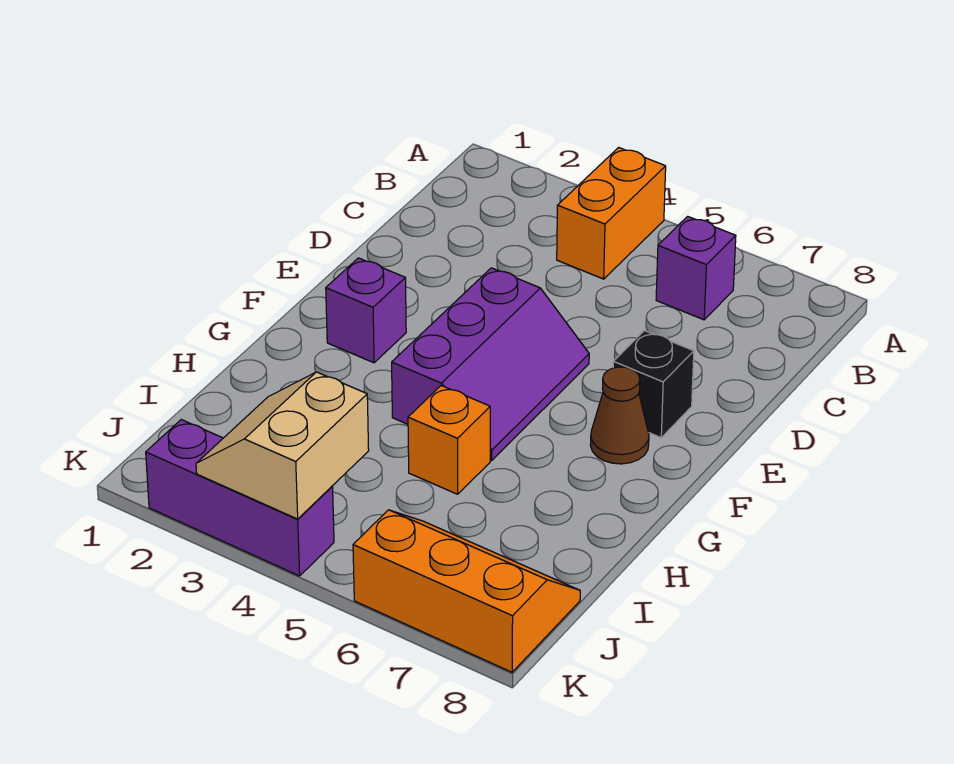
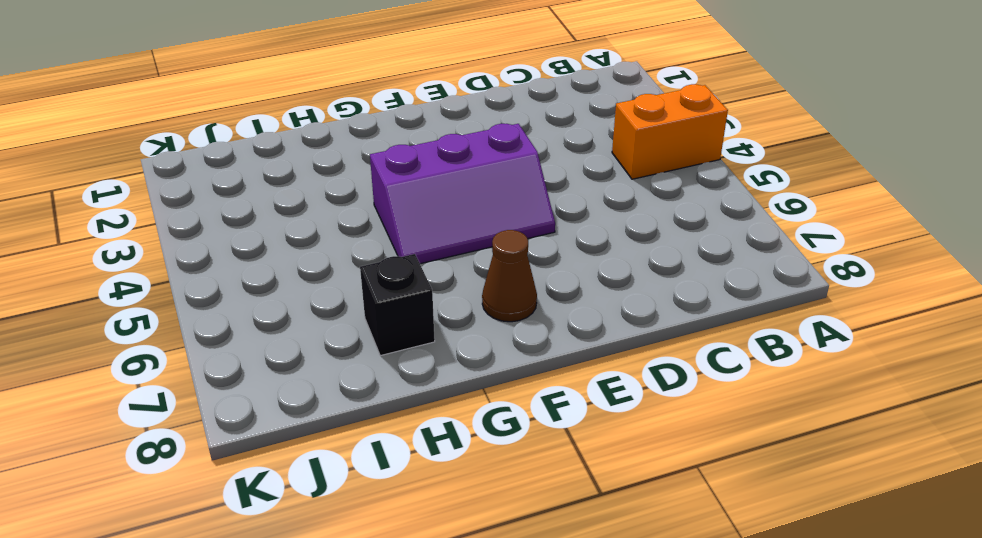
black 1x1 brick [360,254,435,356] -> black 1x1 brick moved to [613,331,694,438]
none -> purple 1x1 brick [656,216,736,320]
none -> purple 1x1 brick [326,258,406,363]

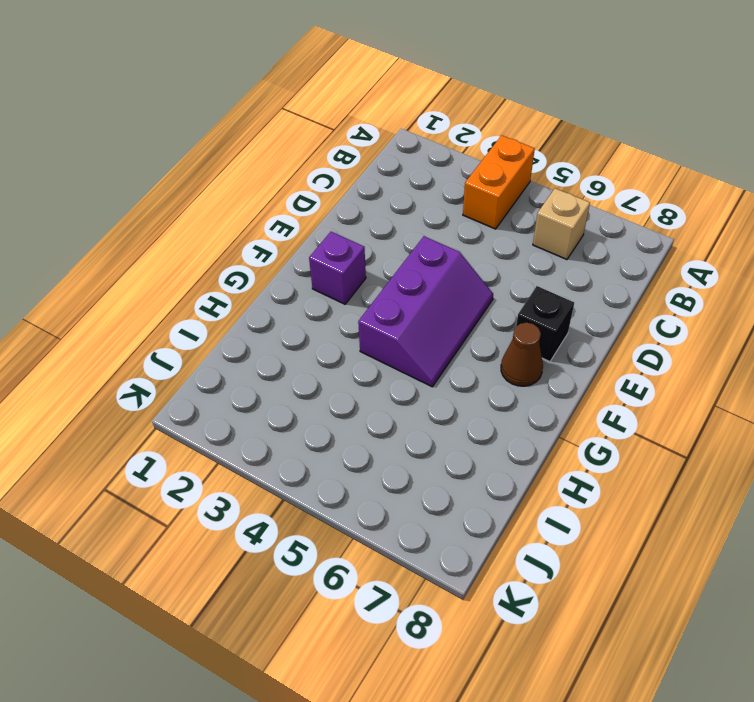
tan 1x1 brick [533,188,590,260] -> purple 1x1 brick [656,216,736,320]
none -> orange 1x1 brick [408,386,490,494]
none -> orange 2x3 slope [353,510,580,672]

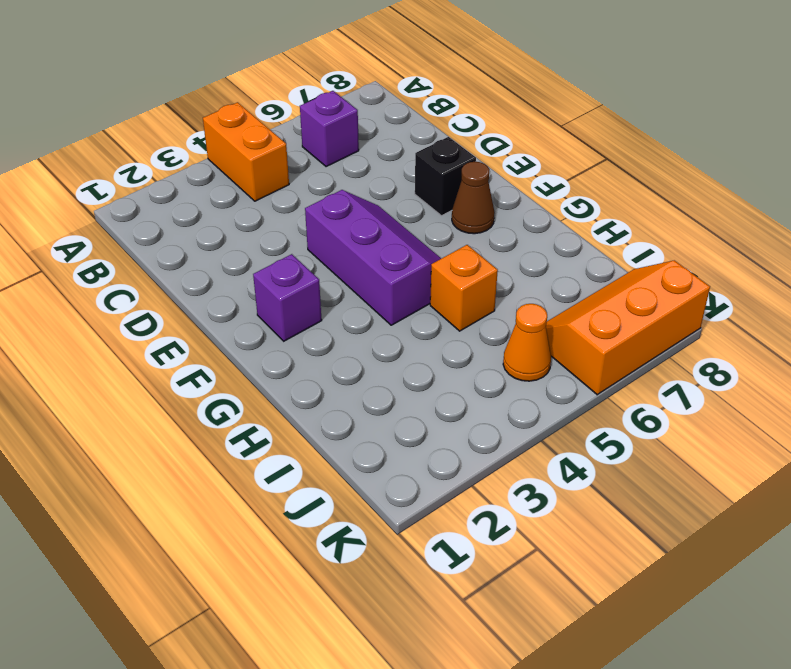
orange 1x1 cone [503,304,551,381] -> none
none -> purple 1x3 brick [146,420,334,576]
none -> tan 2x2 slope [196,372,369,519]

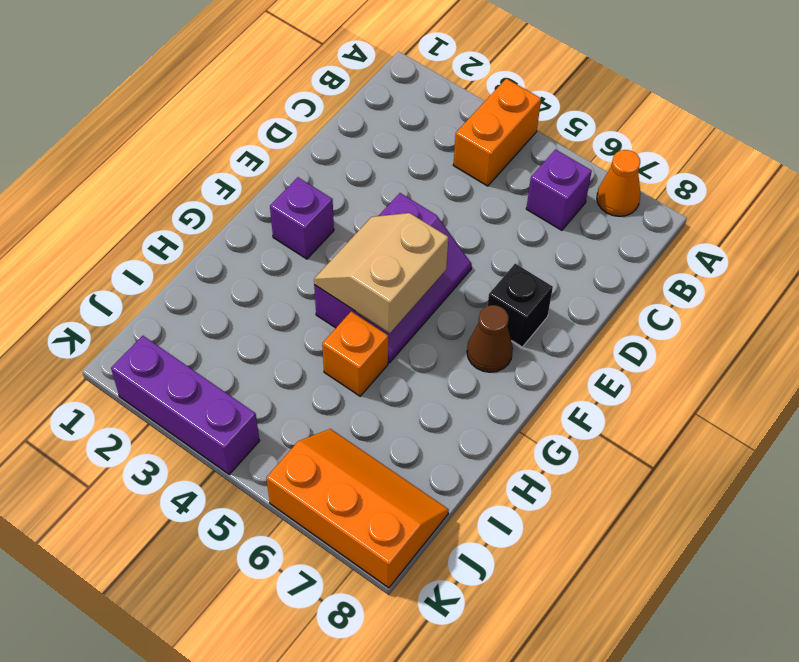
orange 1x1 cone [597,150,641,216] -> none
tan 2x2 slope [314,213,448,333] -> tan 2x2 slope moved to [196,372,369,519]

